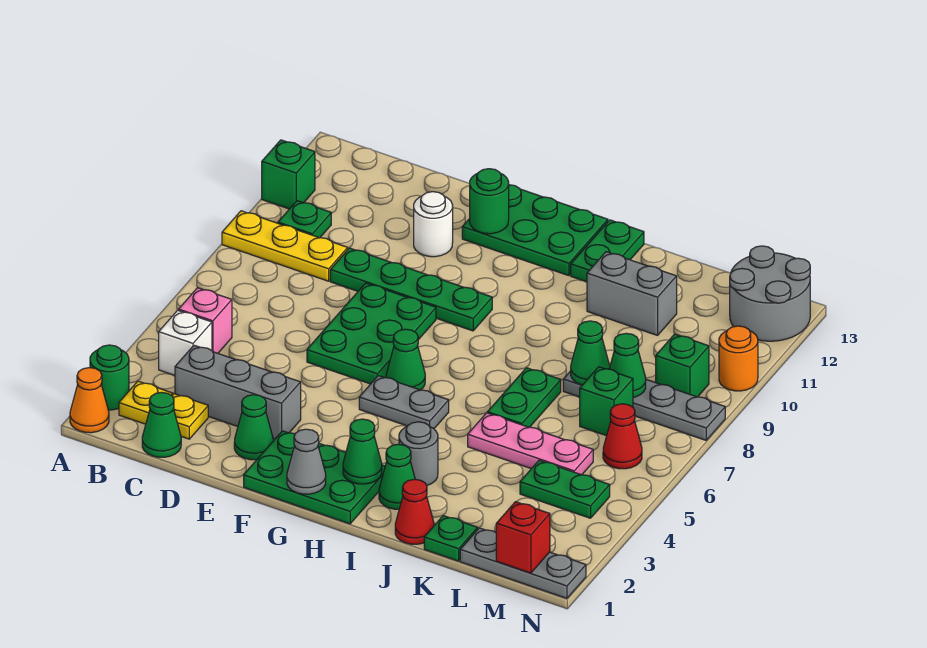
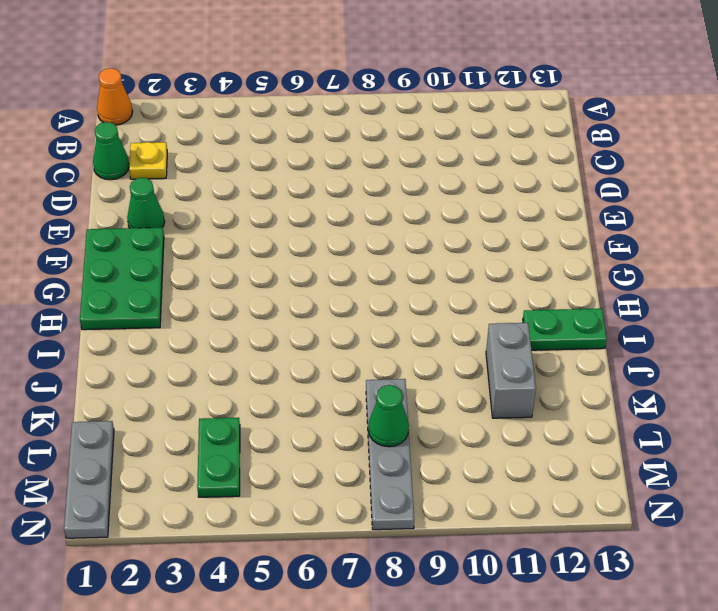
none -> green 1x1 round brick [90,345,129,410]
none -> yellow 1x3 plate [222,211,348,281]
none -> green 1x1 brick [262,140,315,209]
none -> yellow 1x1 plate [119,381,172,424]

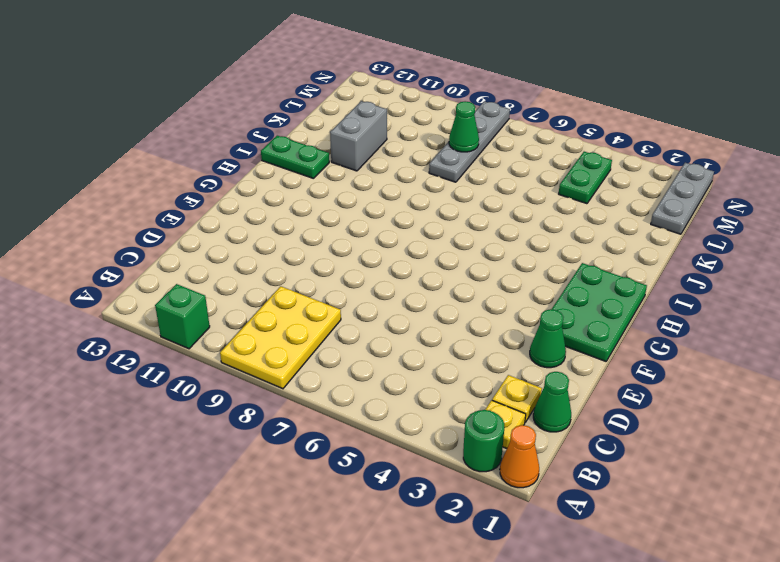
yellow 2x3 plate [220,286,341,389] -> yellow 1x3 plate [222,211,348,281]
none -> white 1x1 brick [159,310,212,375]
none -> pink 1x1 brick [179,288,232,353]
none -> green 1x1 plate [278,201,331,238]
none -> grey 1x3 brick [175,345,301,439]

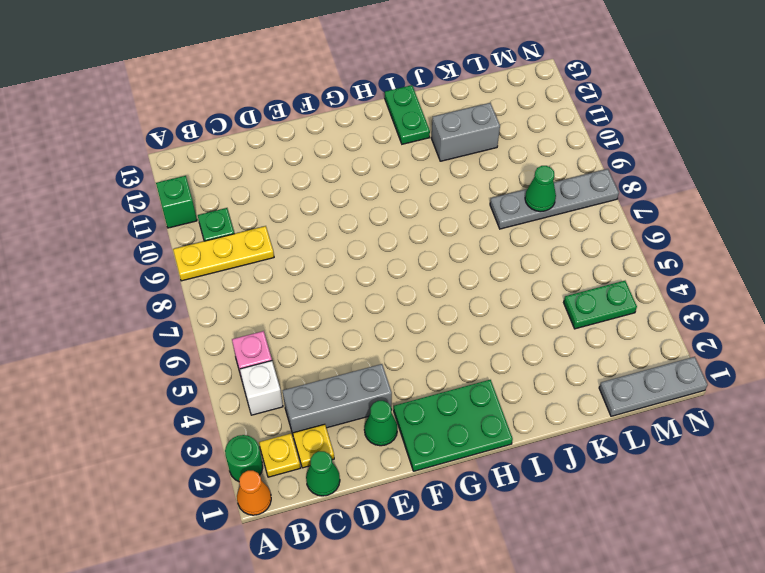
none -> green 1x4 plate [330,248,492,331]
none -> green 2x3 plate [307,283,436,384]
none -> white 1x1 round brick [414,192,453,257]
none -> green 2x3 plate [462,185,608,276]

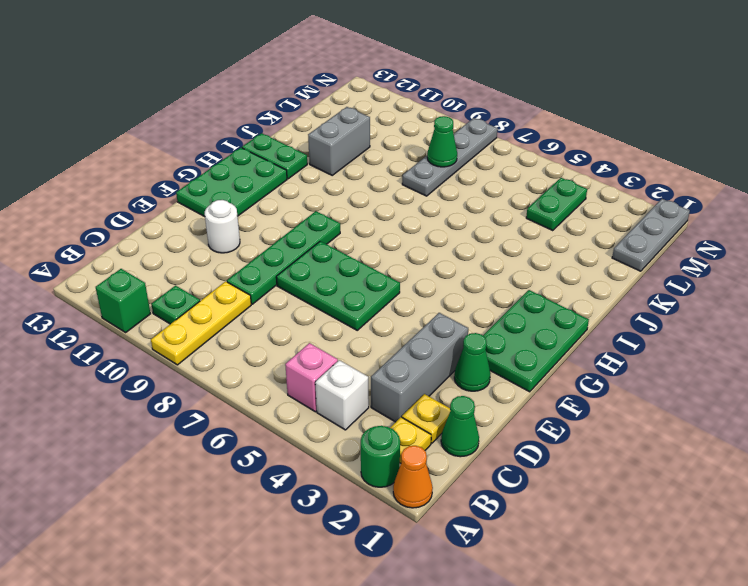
none -> grey 1x2 plate [359,376,449,429]
none -> green 1x1 cone [386,329,425,390]
none -> green 1x1 cone [379,444,415,509]
none -> grey 1x1 round brick [399,422,438,486]

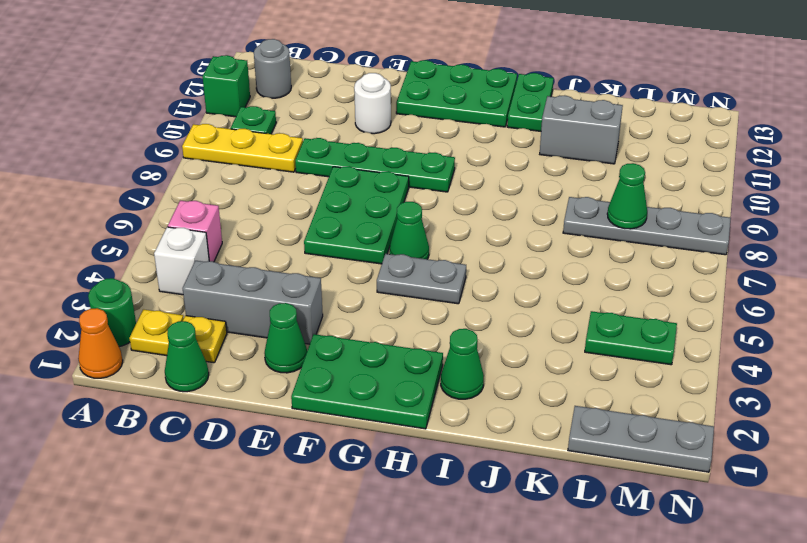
grey 1x1 round brick [254,39,291,98] -> grey 1x1 round brick moved to [399,422,438,486]
none -> red 1x1 cone [395,479,434,544]
none -> pink 1x3 plate [468,413,593,475]
none -> green 1x2 plate [488,368,561,427]
none -> green 1x1 plate [424,516,478,561]

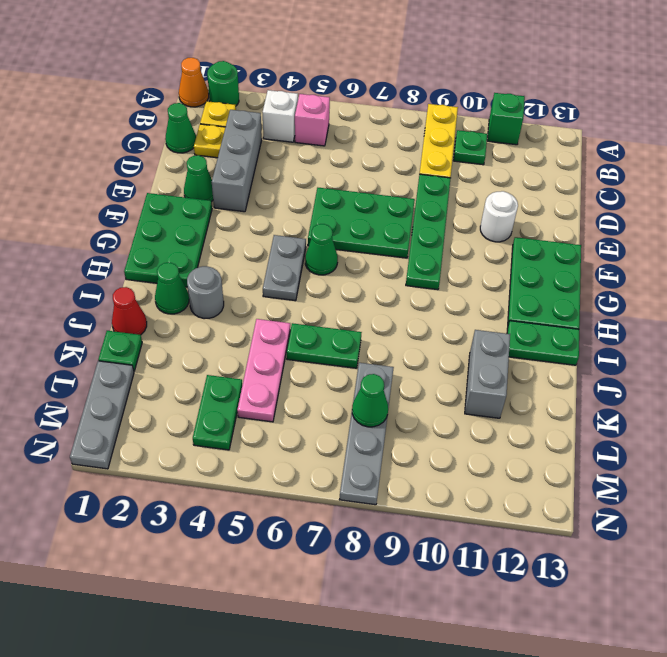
none -> green 1x1 brick [580,367,633,436]
none -> red 1x1 cone [603,404,642,469]
none -> green 1x1 brick [656,334,709,397]
none -> grey 2x2 round brick [730,246,810,341]

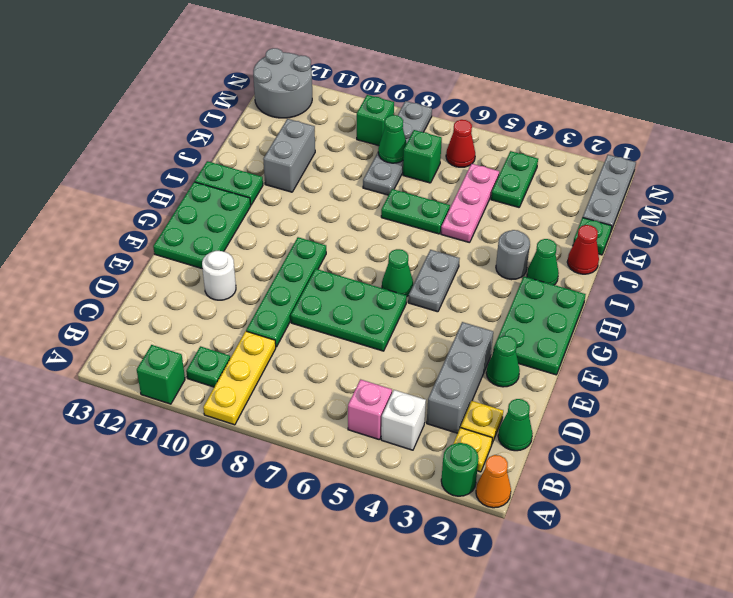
none -> orange 1x1 round brick [719,326,758,391]
none -> green 1x1 round brick [470,169,509,234]
none -> grey 1x1 cone [287,429,326,494]
none -> green 1x1 cone [343,419,382,484]

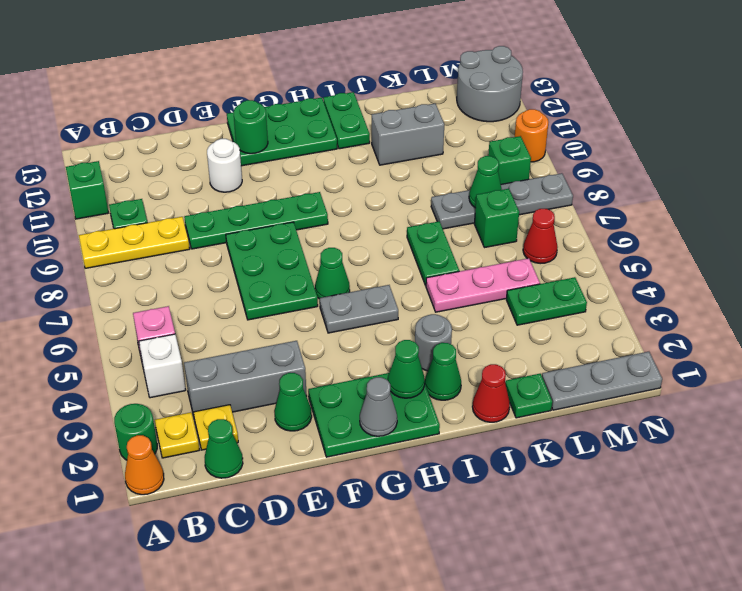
none -> green 1x1 cone [571,321,610,385]
none -> red 1x1 brick [496,502,550,573]

